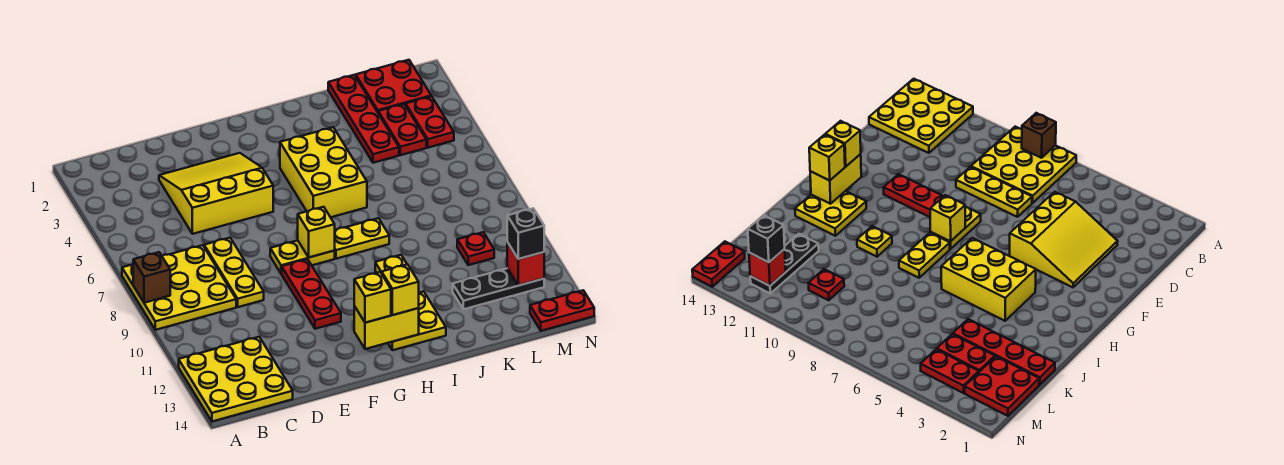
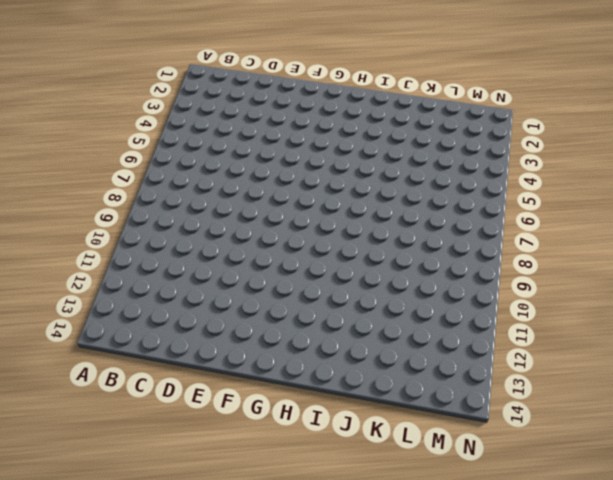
none -> yellow 3x3 plate [122,245,236,330]
none -> yellow 3x3 plate [179,337,293,421]
none -> yellow 3x3 slope [159,153,273,234]

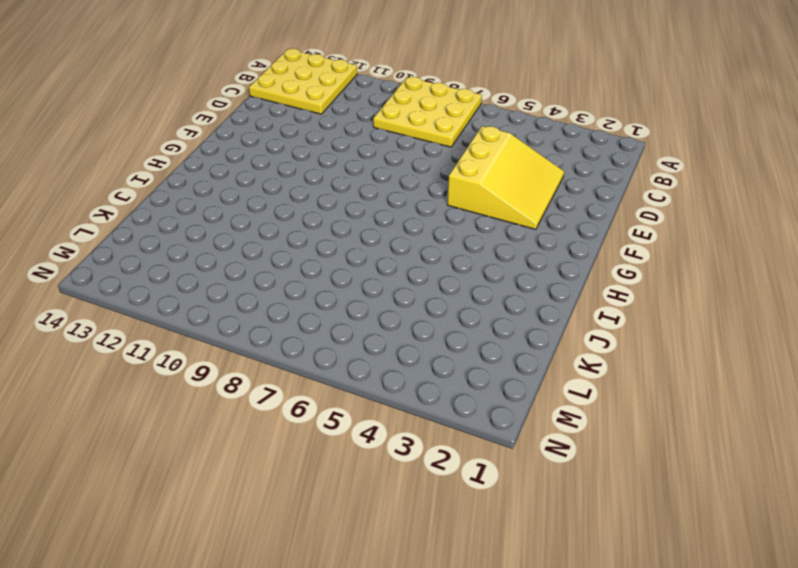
none -> yellow 1x3 plate [204,238,264,307]
none -> yellow 1x2 plate [270,240,335,274]
none -> red 1x3 plate [282,259,341,329]

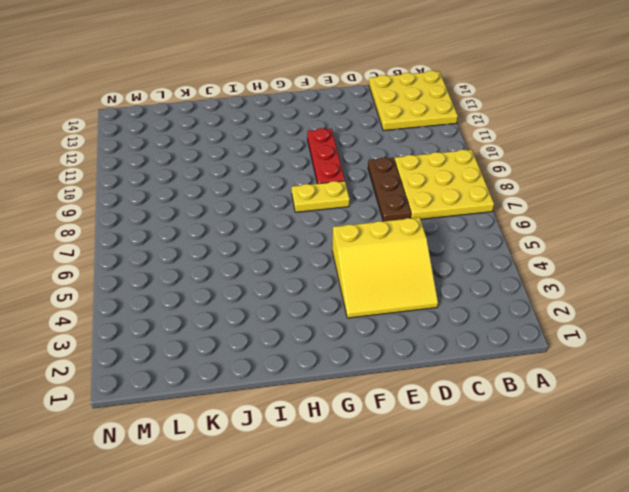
brown 1x3 plate [368,158,411,221] -> yellow 1x3 plate [204,238,264,307]
none -> yellow 2x3 brick [280,127,367,217]
none -> yellow 1x2 plate [334,218,389,259]
none -> yellow 2x2 plate [388,291,446,350]

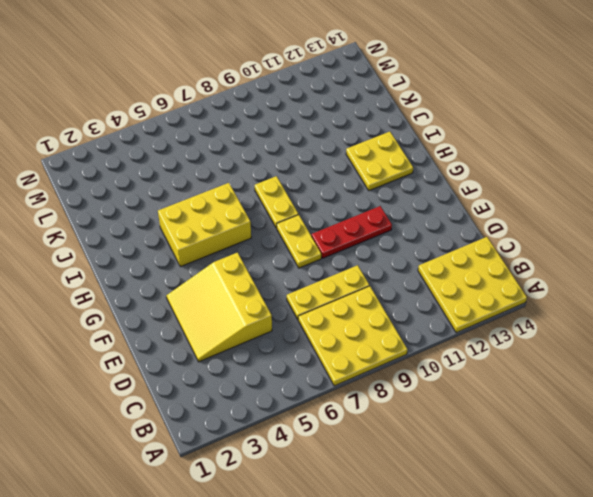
none -> yellow 1x1 plate [375,255,407,273]
none -> red 1x4 plate [328,75,399,163]
none -> black 1x3 plate [453,268,544,309]

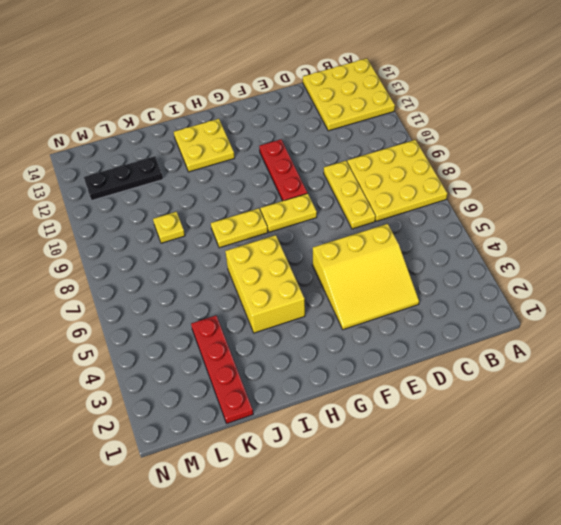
yellow 1x1 plate [153,212,185,243] -> yellow 1x1 plate moved to [375,255,407,273]
none -> red 2x2 plate [356,60,431,112]
none -> red 1x2 plate [378,104,426,155]
none -> red 1x1 plate [457,232,494,265]

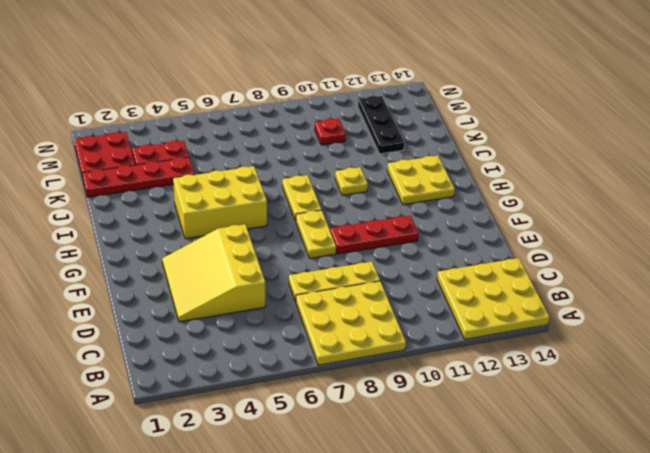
none -> red 1x2 plate [406,96,454,148]
none -> red 1x2 plate [530,290,594,331]
none -> brown 1x1 brick [133,252,170,303]

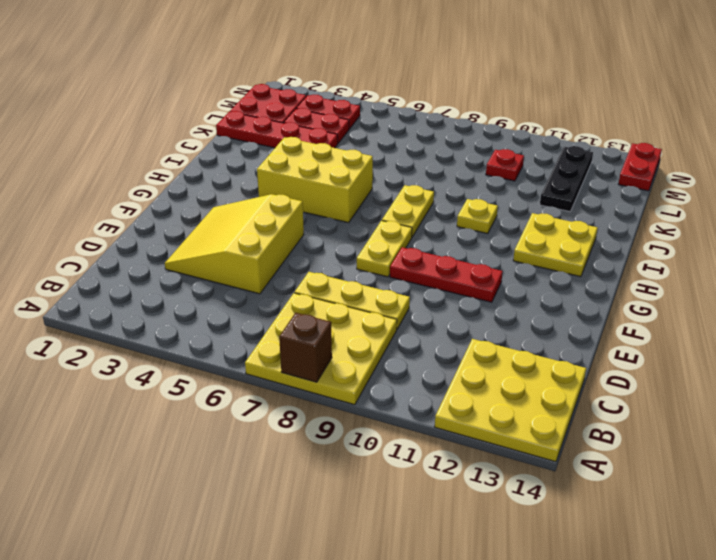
none -> yellow 1x1 brick [298,207,335,257]
none -> yellow 1x2 brick [354,306,419,349]
none -> red 1x1 brick [507,242,544,285]

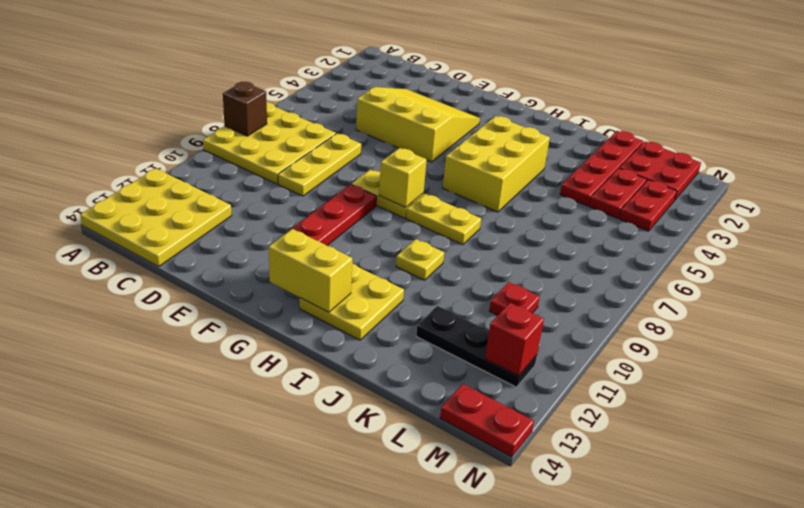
none -> yellow 1x1 brick [354,272,391,323]
none -> yellow 1x1 brick [382,264,419,315]
none -> black 1x1 brick [507,208,544,259]

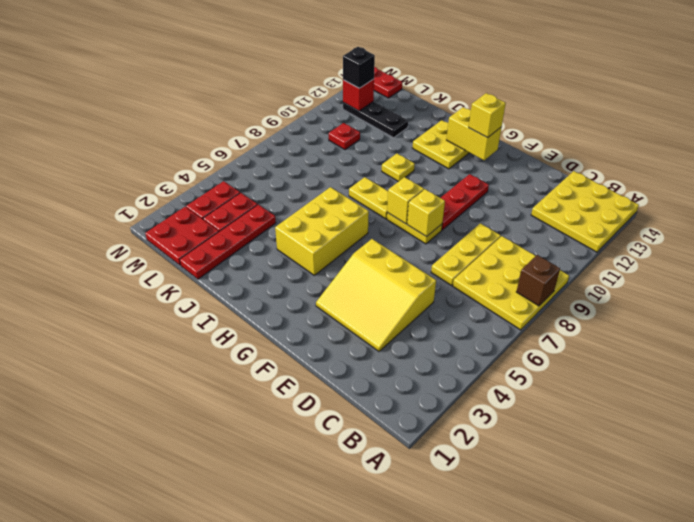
yellow 1x1 brick [407,189,445,237] -> yellow 1x1 brick moved to [382,264,419,315]

